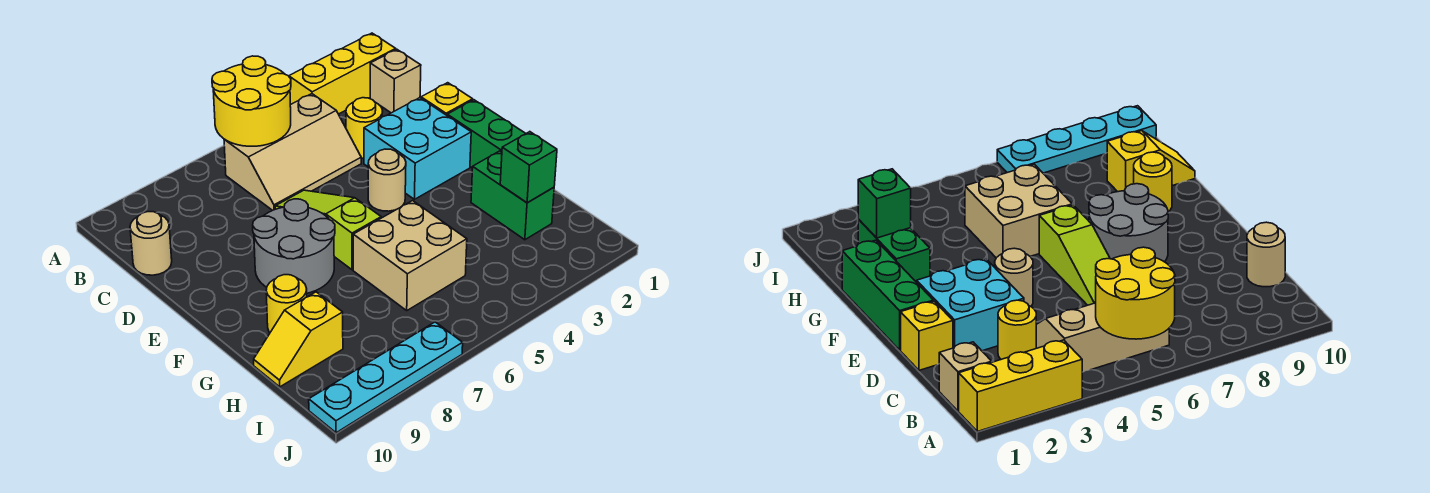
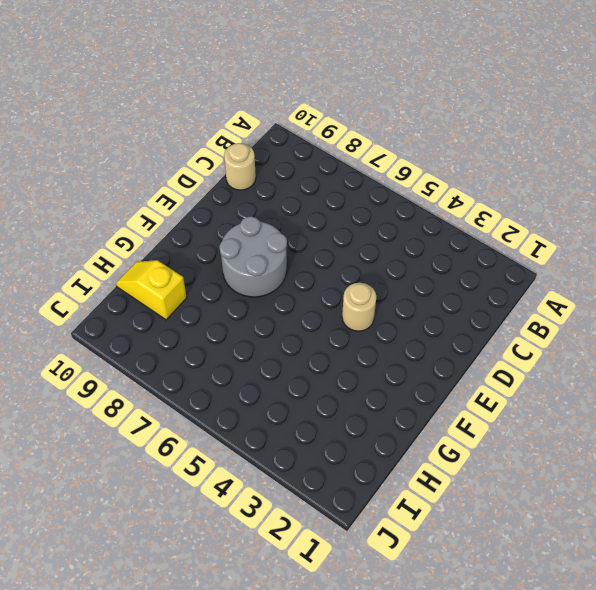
none -> yellow 1x3 brick [289,33,396,114]
none -> tan 1x1 brick [370,49,421,113]
none -> tan 2x3 slope [224,94,361,210]

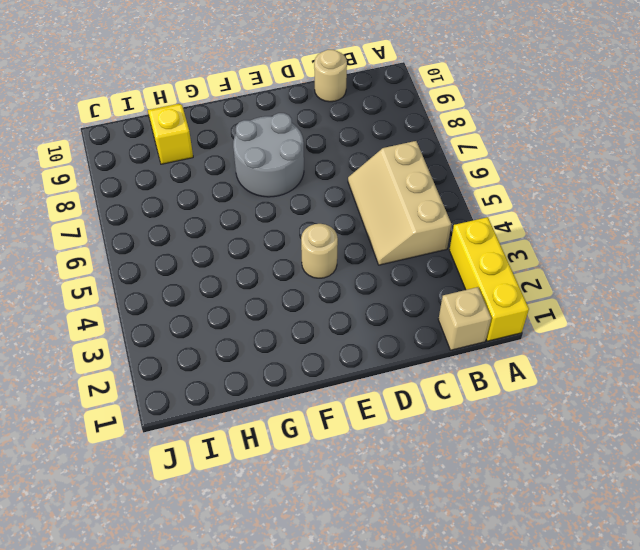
none -> yellow 1x1 round brick [346,98,383,158]
none -> yellow 1x1 brick [421,83,473,115]
none -> cyan 2x2 brick [364,98,471,199]

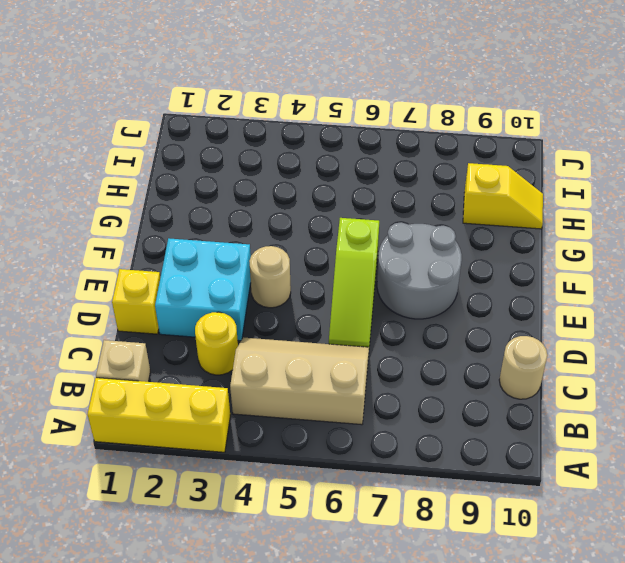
none -> green 1x3 brick [447,100,526,168]
none -> green 1x2 brick [471,151,554,240]
none -> tan 2x2 brick [353,201,467,310]

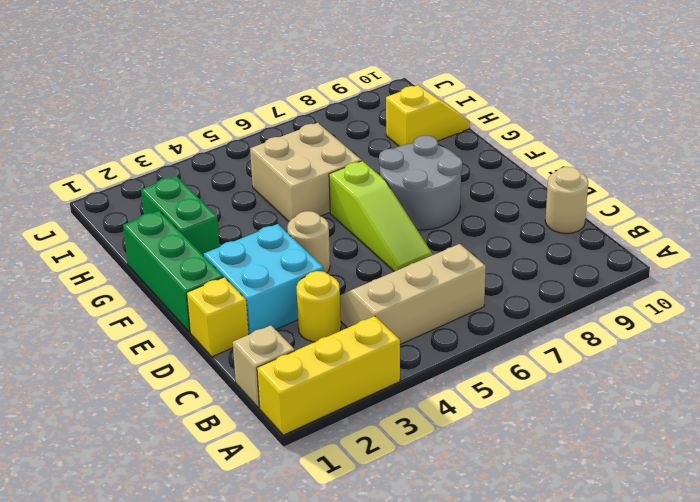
none -> yellow 1x1 round brick [266,275,307,332]
none -> cyan 1x4 plate [309,322,463,433]
none -> yellow 2x2 round brick [212,56,291,146]

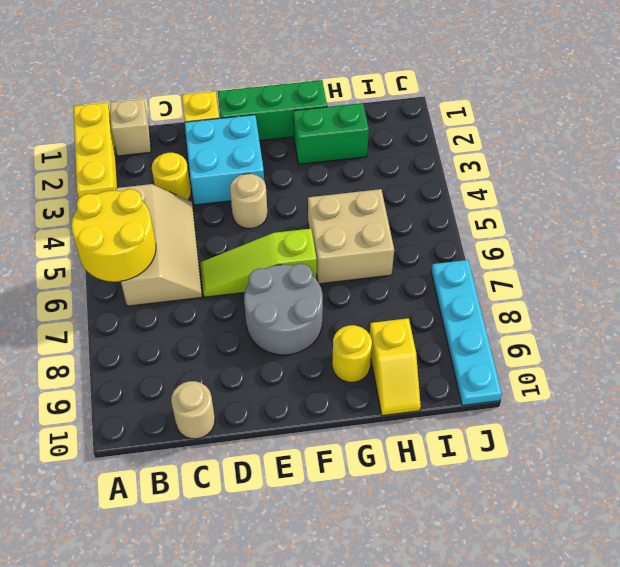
none -> green 1x1 brick [500,132,557,203]

